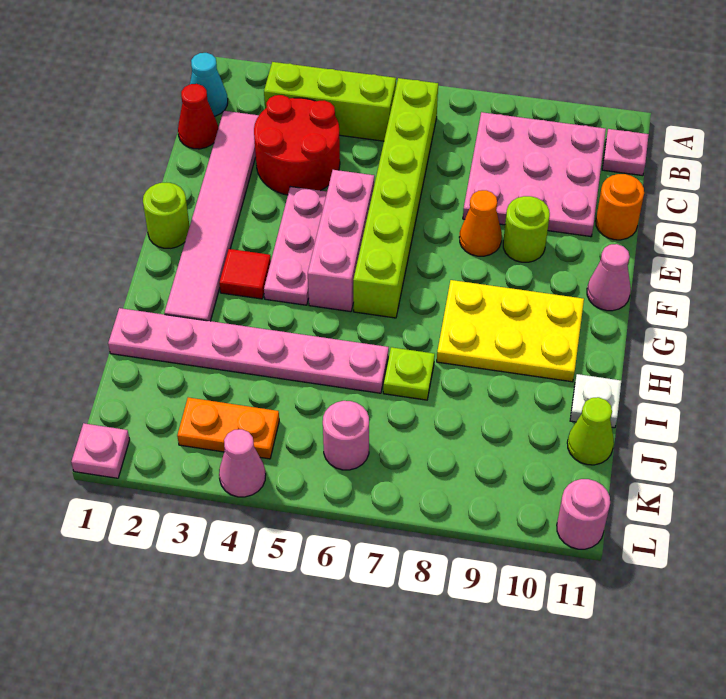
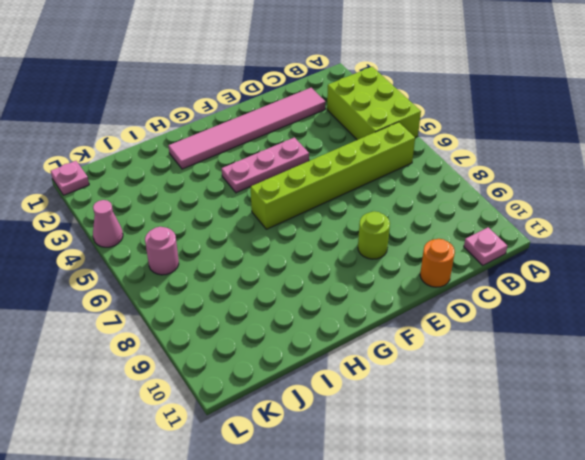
lime 2x3 brick [327,67,421,140] -> lime 1x3 brick [264,62,396,141]
none -> cyan 1x1 cone [190,53,228,116]
none -> pink 3x3 plate [463,112,606,237]
none -> red 1x1 cone [178,84,218,149]

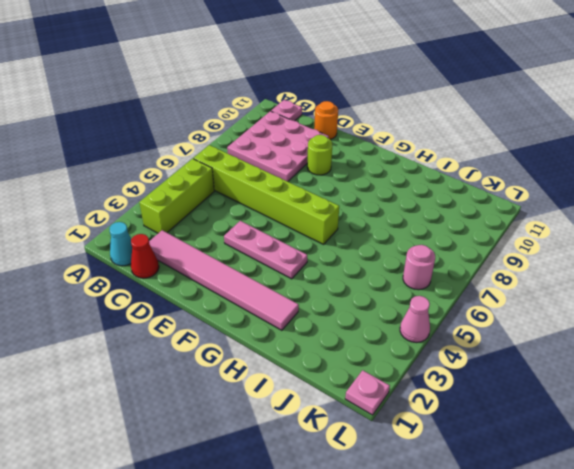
none -> red 2x2 round brick [254,95,340,195]
none -> pink 1x3 brick [308,170,374,312]
none -> orange 1x1 cone [459,190,502,256]

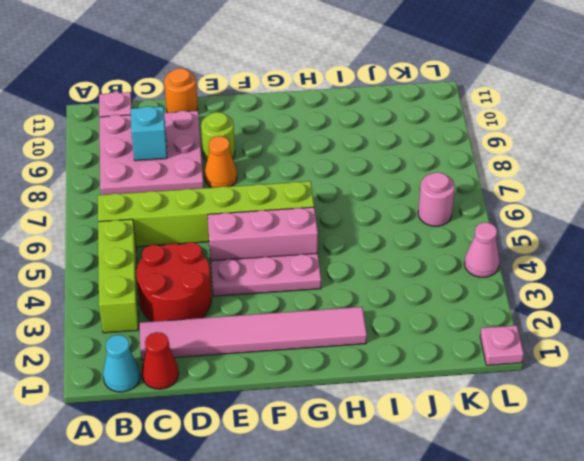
cyan 1x1 brick [131,106,167,161] -> none
none -> lime 1x1 round brick [143,183,190,248]
none -> pink 1x1 cone [587,244,631,311]
none -> red 1x1 tile [219,249,271,299]

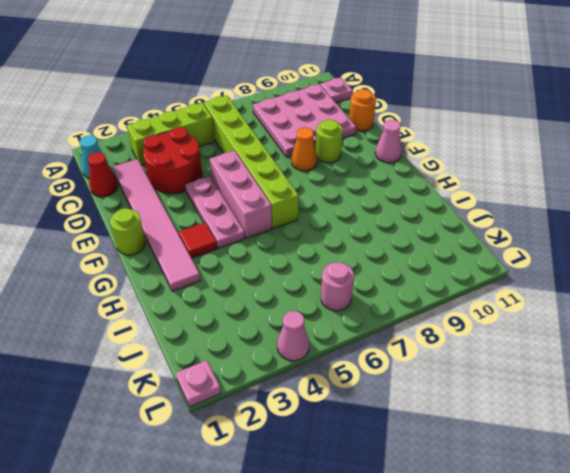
none -> yellow 2x3 plate [437,280,584,382]
none -> pink 1x6 plate [108,308,389,393]
none -> lime 1x1 plate [383,347,435,400]

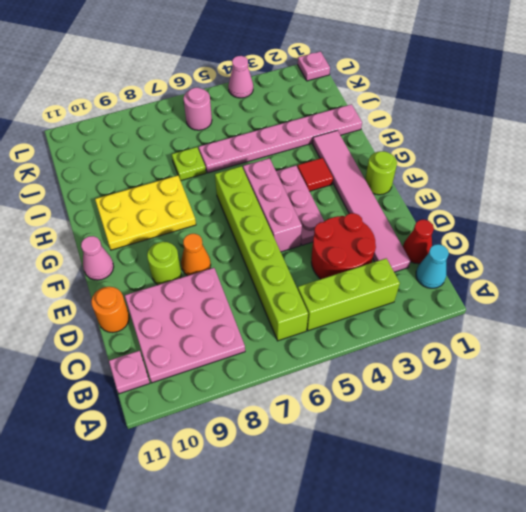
none -> white 1x1 plate [570,374,621,428]
none -> lime 1x1 cone [567,397,614,465]
none -> orange 1x2 plate [177,398,279,459]

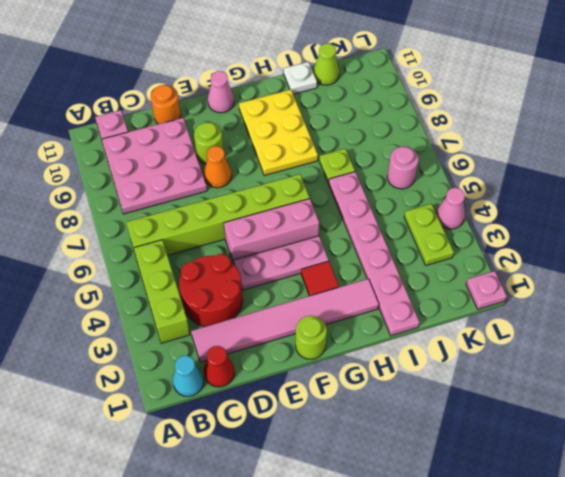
lime 1x2 plate [404,204,454,265] -> orange 1x2 plate [177,398,279,459]
none -> pink 1x1 round brick [557,479,610,549]

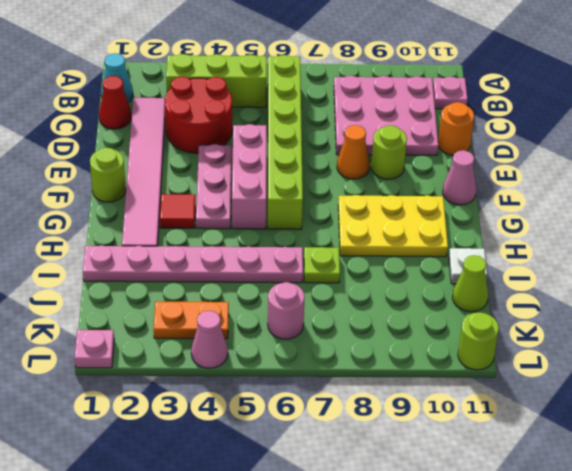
lime 1x1 round brick [458,312,499,370] -> pink 1x1 round brick [557,479,610,549]

